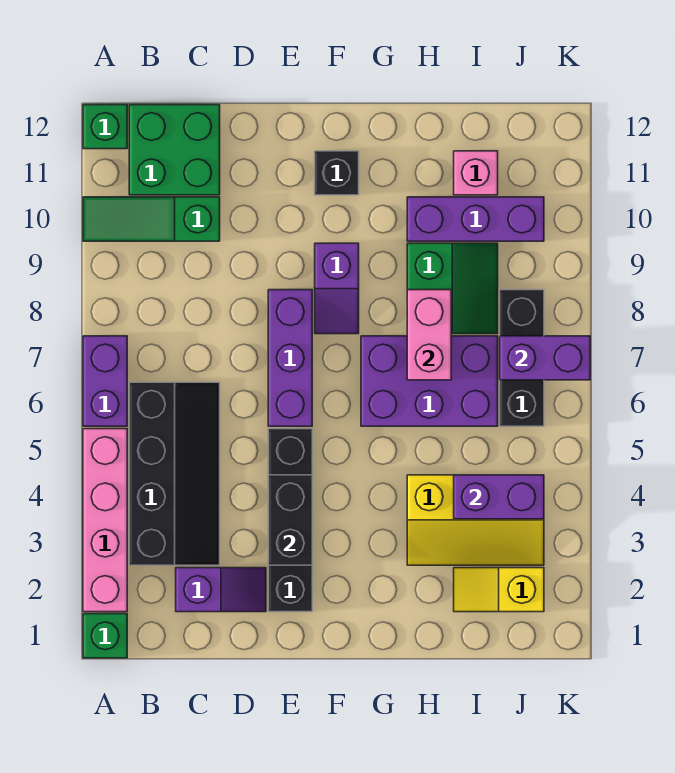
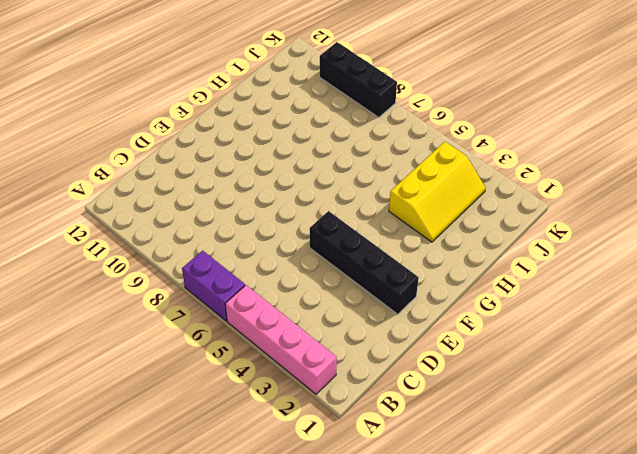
black 1x3 brick [320,42,397,117] -> black 1x3 brick moved to [500,290,544,426]
none -> green 1x1 brick [83,614,127,658]
none -> green 1x3 slope [83,197,220,241]
none -> green 1x1 brick [83,105,127,149]

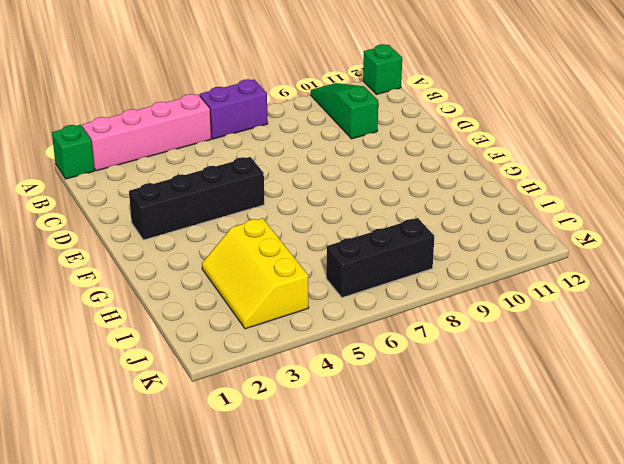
none -> black 2x4 slope [129,382,220,565]
none -> green 2x2 brick [129,105,220,195]
none -> purple 1x2 slope [176,568,266,612]

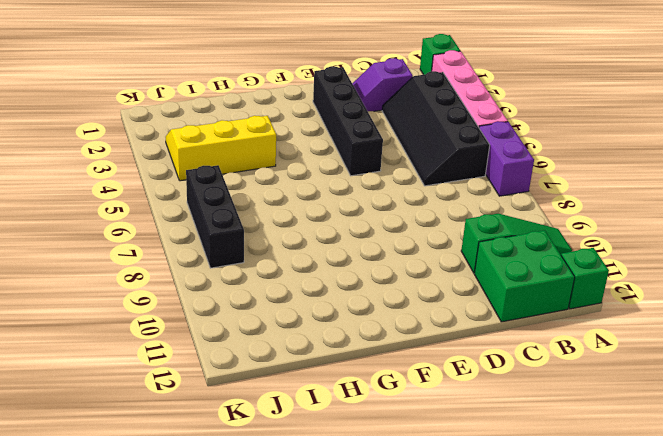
none -> purple 1x3 brick [268,290,312,426]
none -> purple 1x2 slope [315,243,359,334]
none -> black 1x1 brick [315,151,359,195]

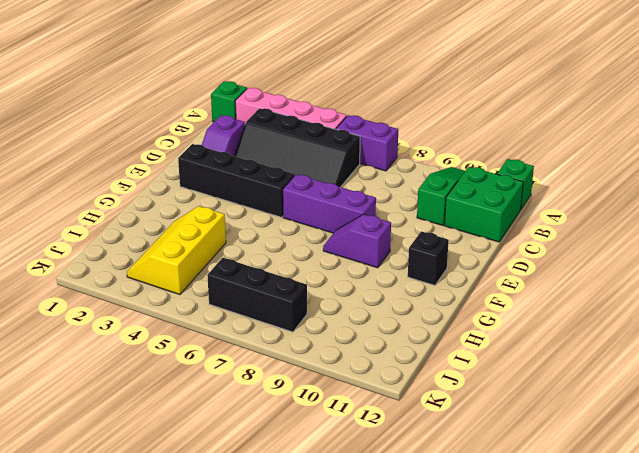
none -> purple 2x3 brick [361,336,498,426]
none -> green 2x2 slope [407,243,498,334]
none -> purple 1x3 brick [407,197,544,241]

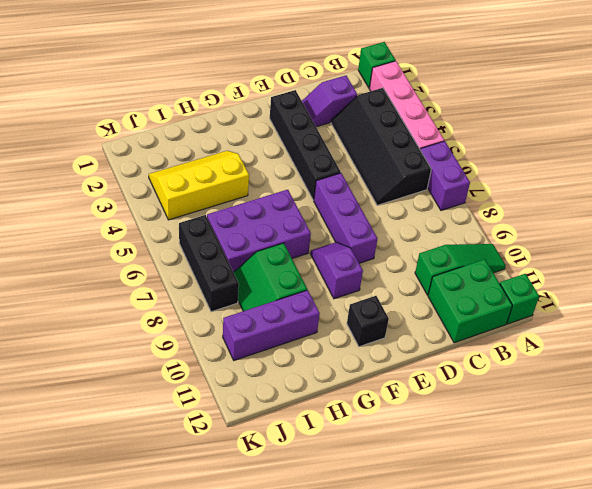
none -> yellow 1x2 slope [454,568,544,612]
none -> pink 1x1 brick [454,151,498,195]
none -> black 1x2 brick [268,475,312,565]

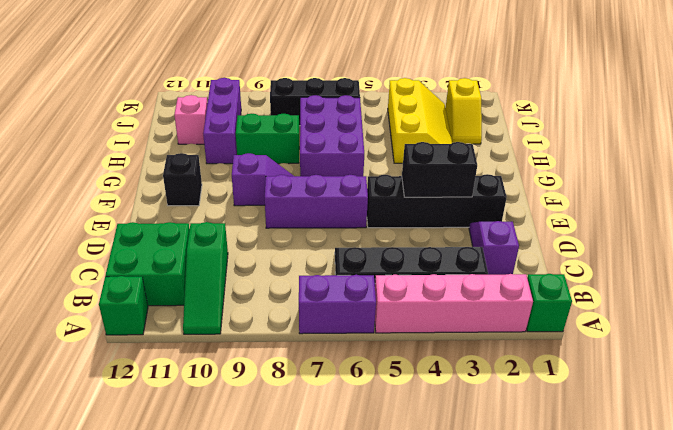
none -> pink 1x2 brick [407,290,451,380]
none -> purple 1x2 brick [454,475,544,519]
none -> purple 1x2 brick [500,336,590,380]

